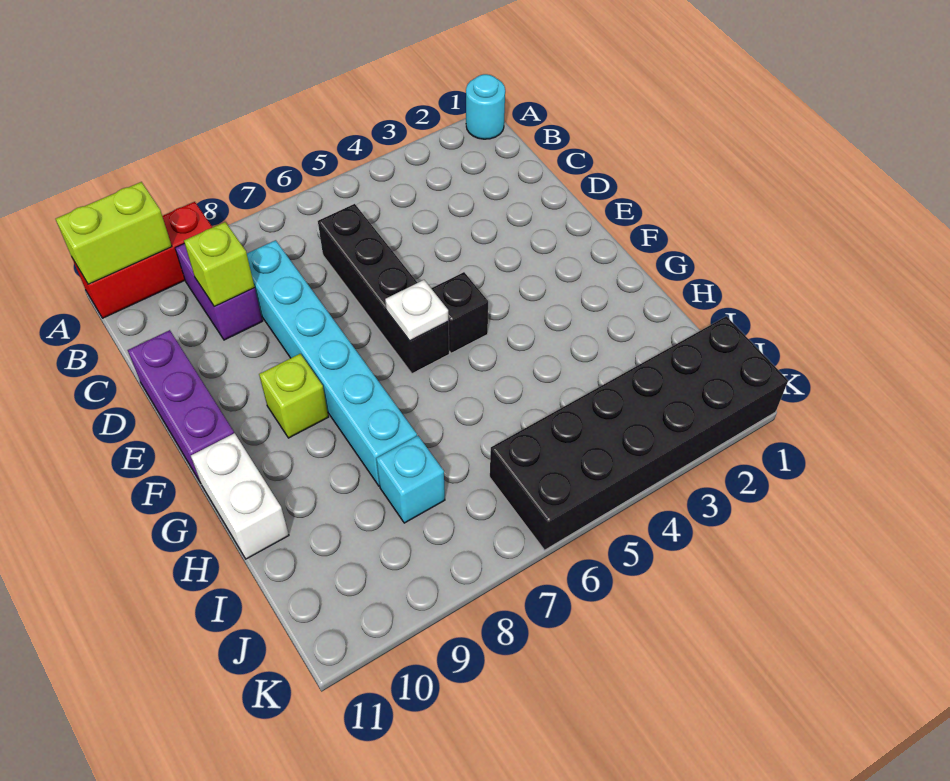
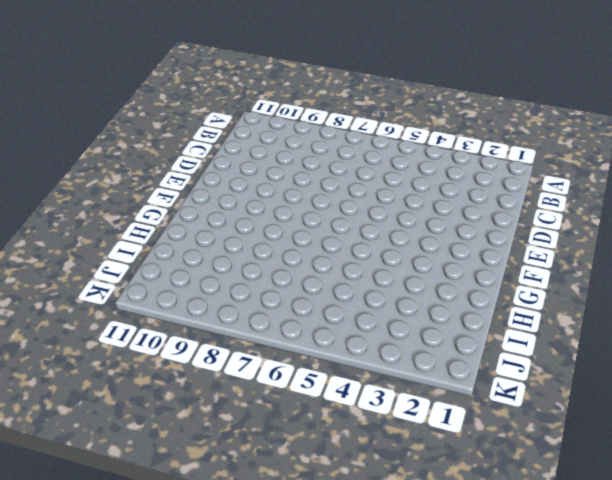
none -> cyan 1x1 round brick [466,74,505,139]
none -> red 1x3 brick [72,202,213,318]
none -> purple 1x2 brick [175,243,263,340]

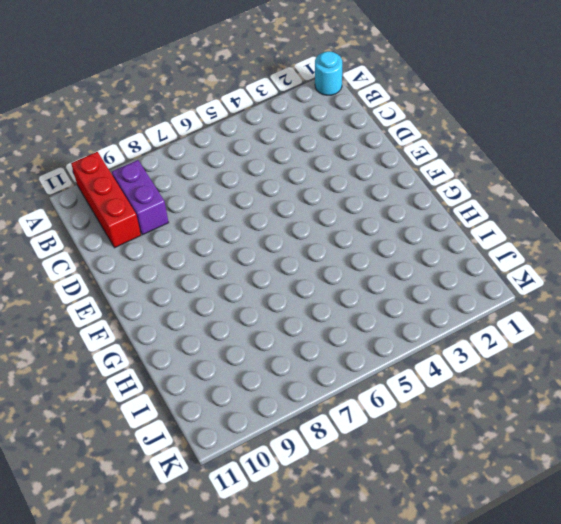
red 1x3 brick [71,152,141,248] -> red 1x3 brick turned to [72,202,213,318]
none -> black 1x4 brick [318,204,449,374]
none -> cyan 1x6 brick [247,240,417,486]
none -> purple 1x3 brick [128,330,234,483]

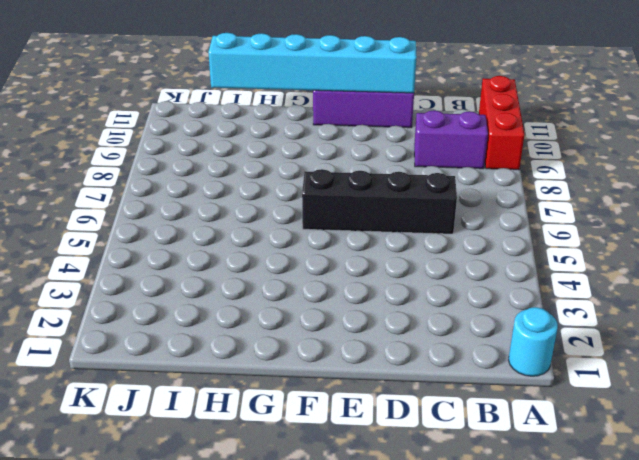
cyan 1x6 brick [208,33,417,93] -> cyan 1x6 brick moved to [247,240,417,486]
none -> black 1x1 brick [431,272,488,353]
none -> lime 1x1 brick [259,354,328,438]
none -> white 1x2 brick [191,433,289,559]

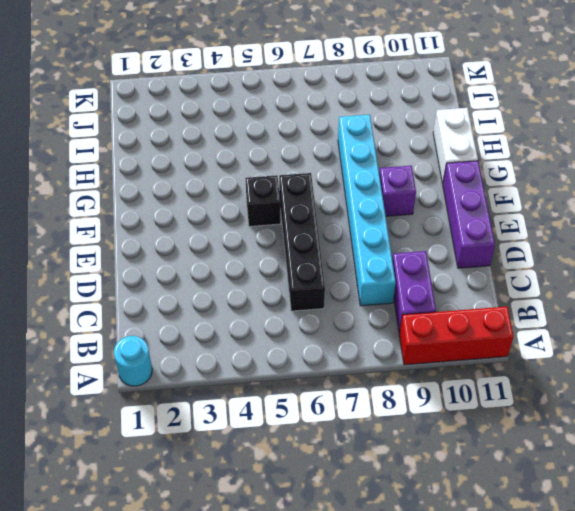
purple 1x1 brick [379,166,416,216] -> lime 1x1 brick [259,354,328,438]
none -> cyan 1x1 brick [376,436,445,523]
none -> black 2x6 brick [490,316,788,550]
none -> lime 1x2 brick [56,182,172,284]

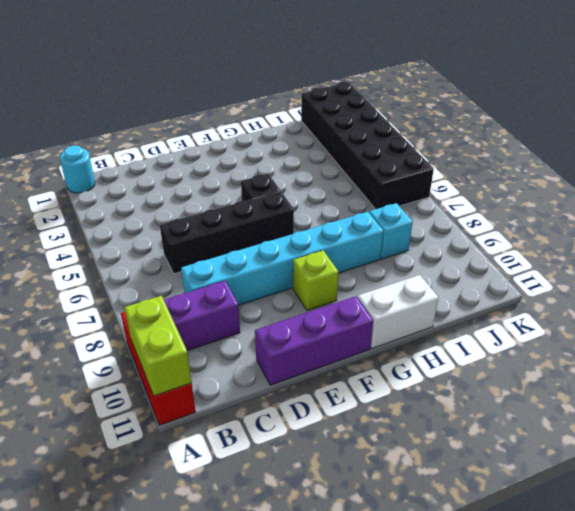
none -> lime 1x1 brick [184,222,255,307]
none -> white 1x1 plate [385,280,448,341]

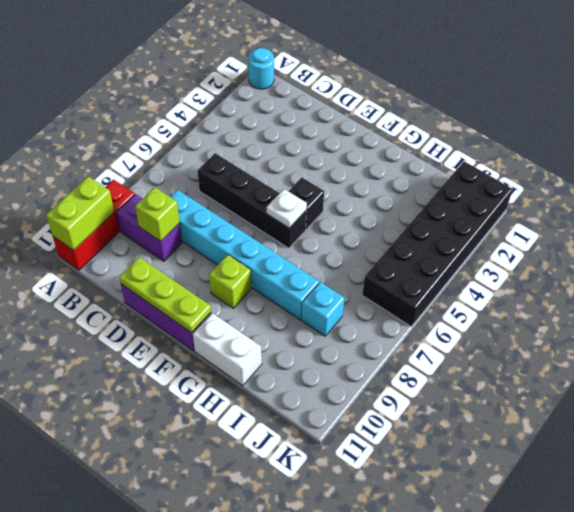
lime 1x3 plate [119,257,211,333] -> none

